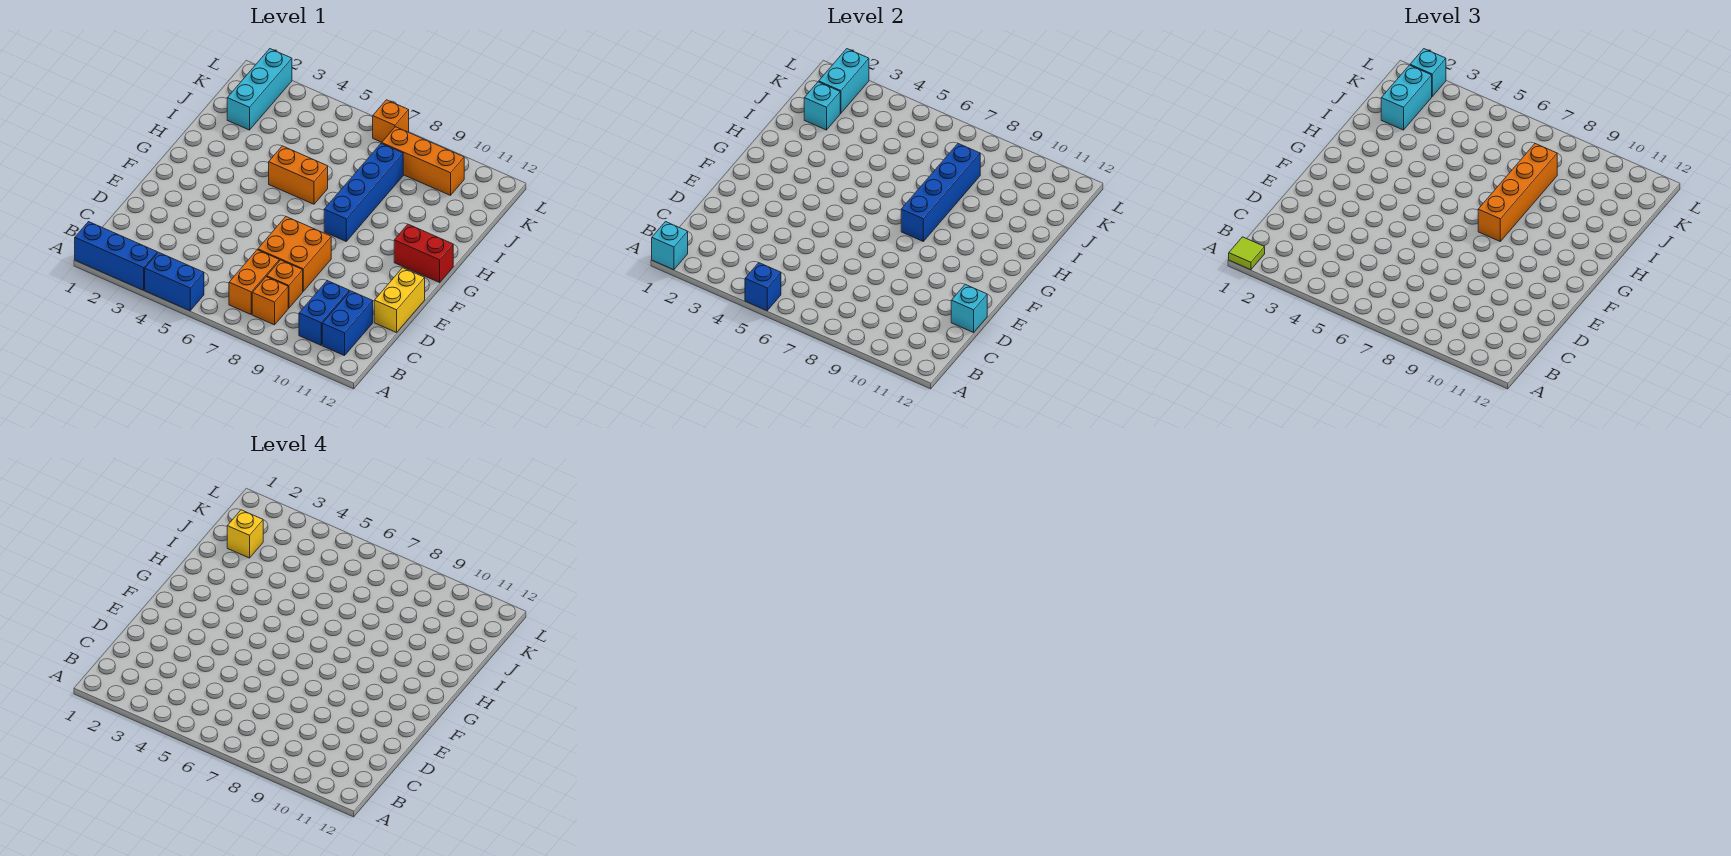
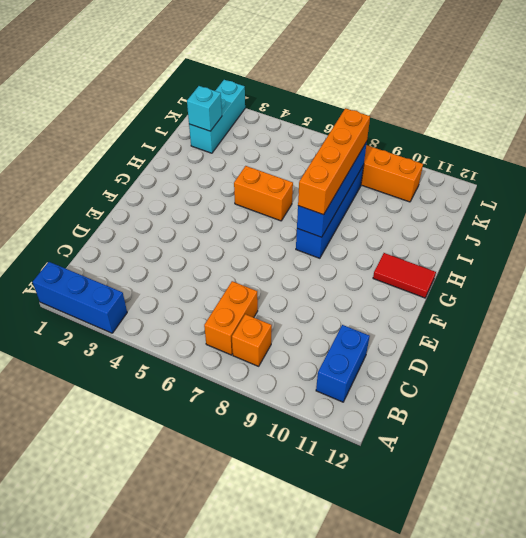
red 1x2 tile [373,253,436,298] -> red 1x2 brick [394,224,453,282]
none -> blue 1x2 brick [145,252,204,311]
none -> blue 1x2 brick [299,281,349,345]
none -> orange 1x1 brick [267,260,303,308]

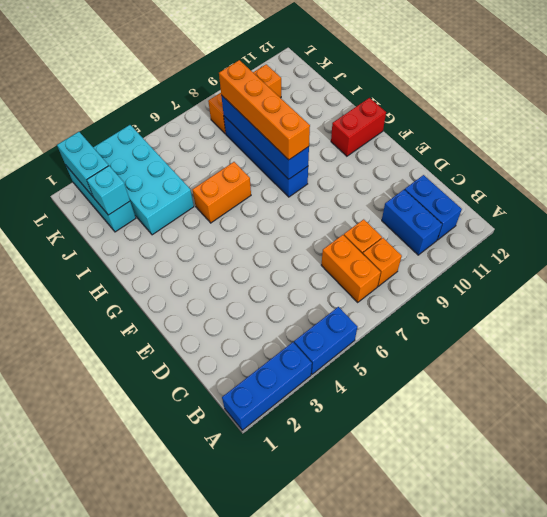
cyan 2x4 brick [93,125,194,235] -> none
none -> orange 2x2 brick [258,217,331,291]
none -> yellow 1x2 brick [374,268,425,333]
none -> orange 1x1 brick [373,100,409,142]

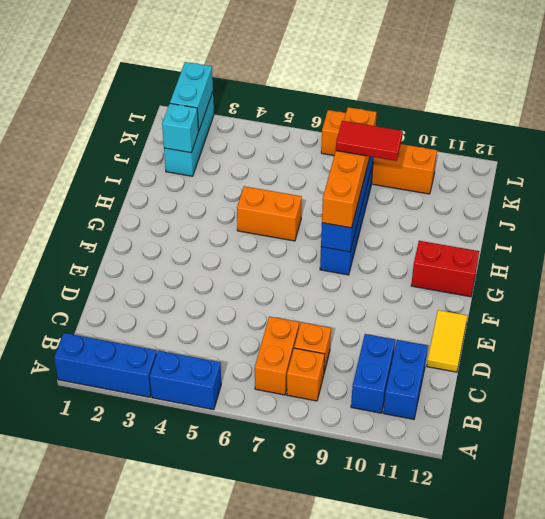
yellow 1x2 tile [427,310,467,372] -> yellow 1x2 brick [374,268,425,333]
red 1x2 tile [336,121,403,161] -> none
none -> orange 2x2 brick [258,217,331,291]
none -> cyan 1x1 brick [652,222,688,270]
none -> blue 1x1 brick [745,263,781,311]

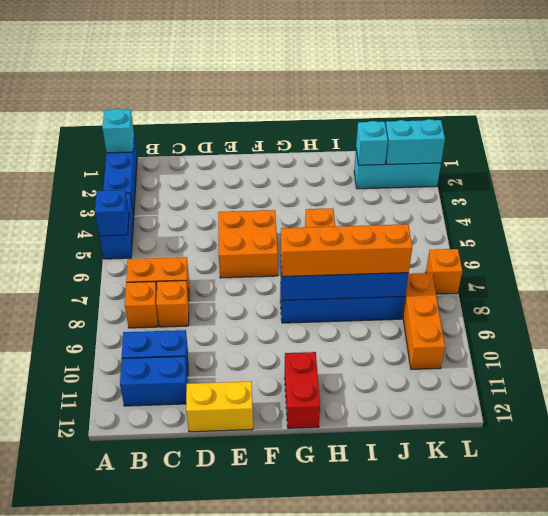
orange 2x2 brick [218,210,278,278] -> orange 2x2 brick moved to [258,217,331,291]
none -> cyan 1x1 brick [951,284,987,333]
none -> lime 1x1 tile [1229,237,1265,270]
none -> cyan 1x2 brick [1381,65,1432,130]

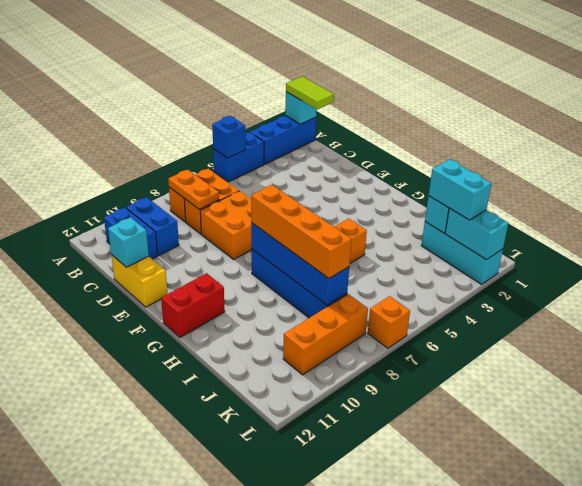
lime 1x2 tile [286,76,334,109] -> lime 1x1 tile [1229,237,1265,270]
orange 1x2 plate [168,170,219,210] -> none
none -> cyan 1x1 brick [1410,49,1446,96]
none -> yellow 1x1 brick [227,510,263,558]

